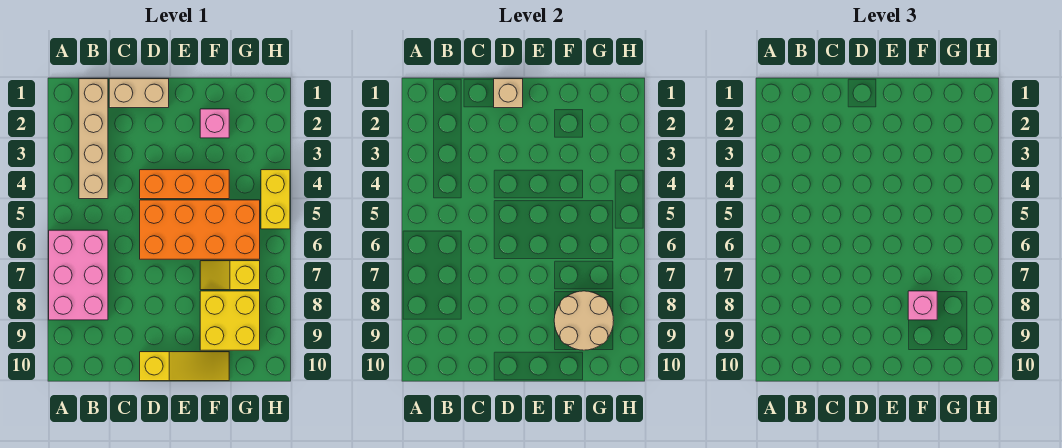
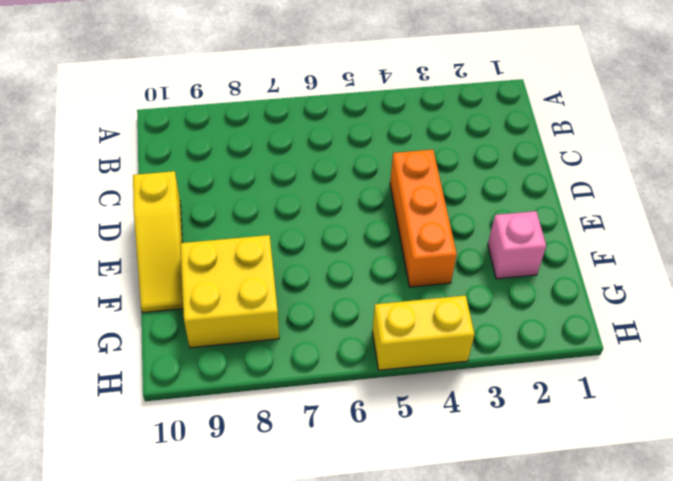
none -> pink 2x3 brick [49,230,108,320]
none -> tan 1x4 brick [79,79,108,199]
none -> tan 1x2 brick [109,79,169,108]

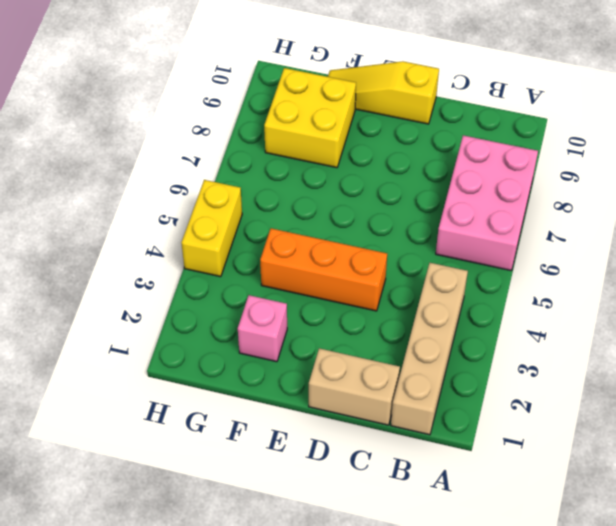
none -> orange 2x4 brick [140,200,260,259]
none -> yellow 1x2 slope [200,261,260,290]
none -> tan 1x1 brick [494,79,523,108]

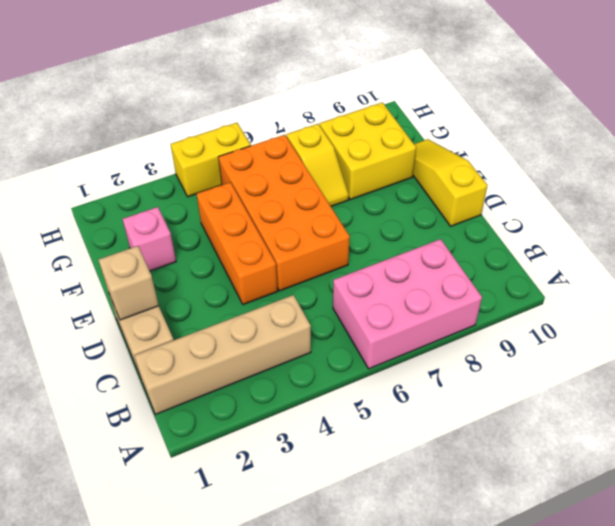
none -> tan 2x2 round brick [554,291,614,350]
none -> pink 1x1 brick [908,291,937,320]

